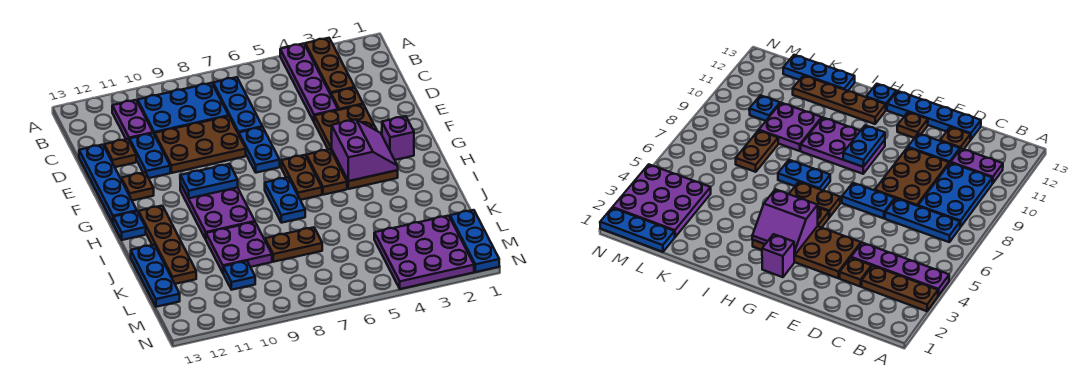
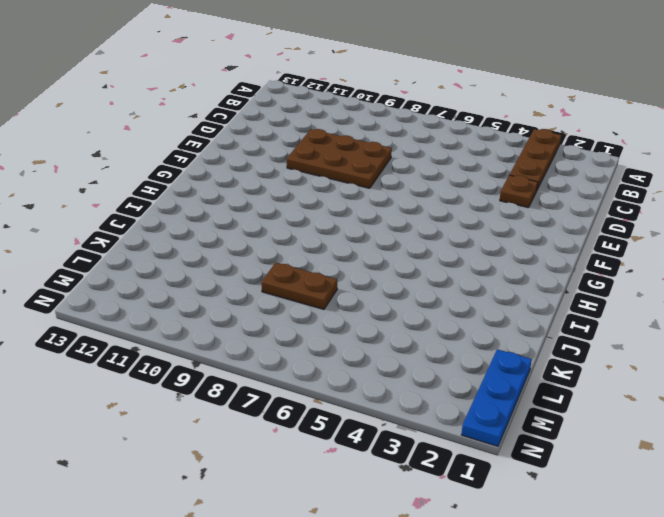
none -> purple 1x4 plate [280,44,338,121]
none -> blue 1x3 plate [213,77,262,134]
none -> blue 2x3 plate [138,83,229,135]

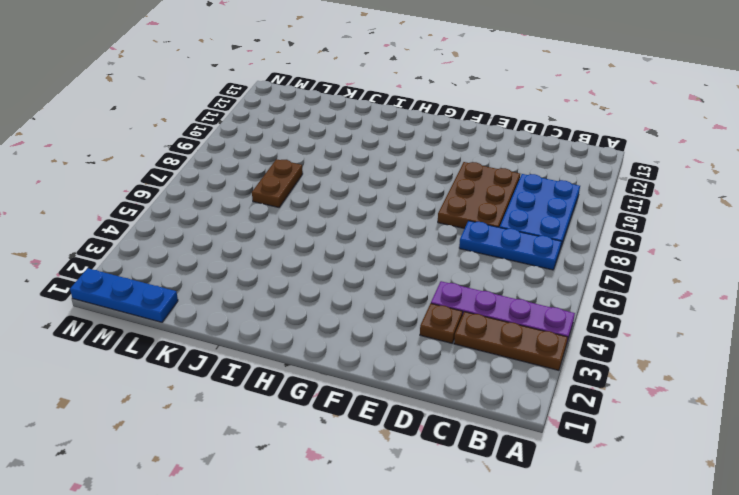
none -> purple 1x2 plate [112,100,153,141]
none -> blue 1x2 plate [130,133,170,178]
none -> brown 1x1 plate [104,139,136,167]

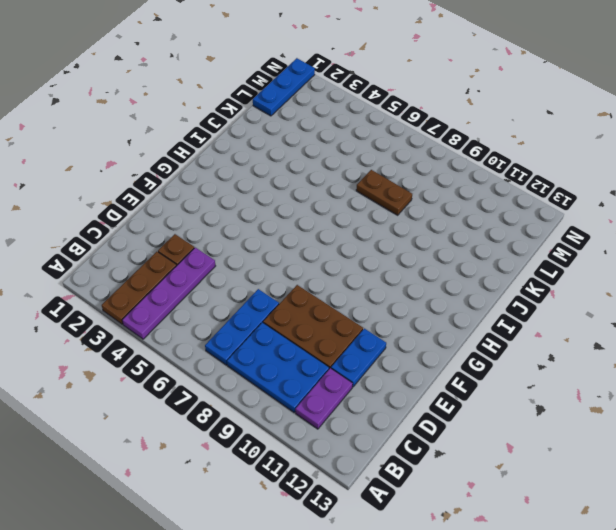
none -> brown 1x1 plate [104,139,136,167]
none -> blue 1x4 plate [79,145,137,223]
none -> brown 2x4 plate [314,104,398,189]

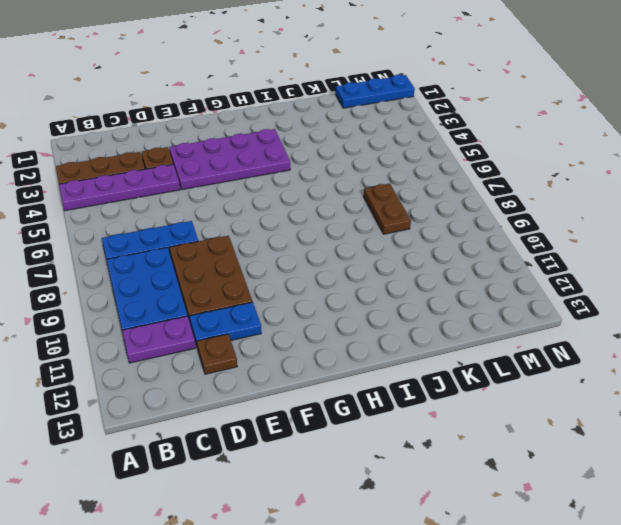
purple 2x4 plate [169,129,290,190] -> brown 2x4 plate [314,104,398,189]
none -> blue 1x4 plate [79,145,137,223]
none -> blue 1x2 plate [239,127,280,173]
none -> brown 1x1 plate [121,172,154,201]

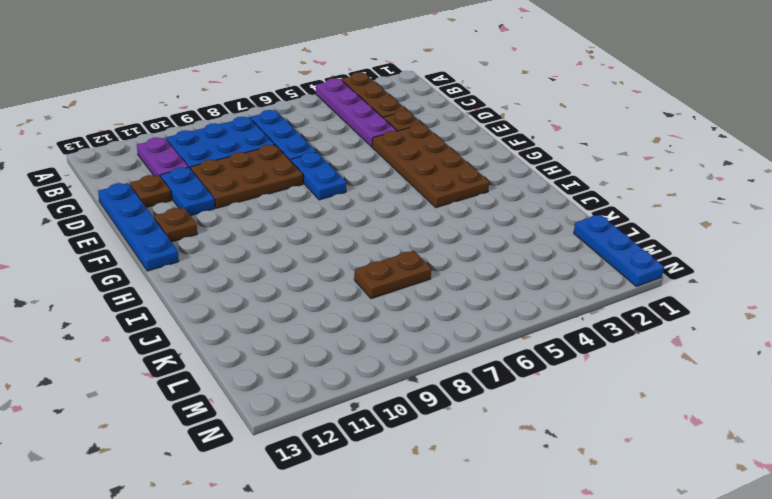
none -> purple 1x1 brick [382,116,414,160]
none -> brown 1x2 plate [306,149,347,195]
none -> brown 1x2 plate [281,155,322,200]

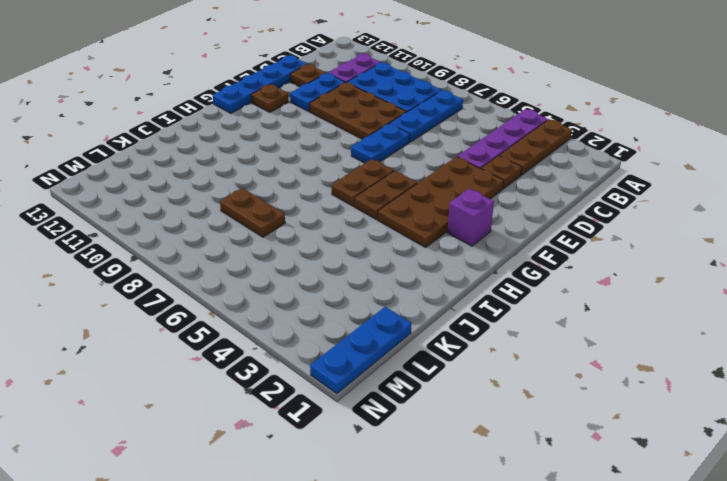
none -> purple 2x3 plate [180,183,255,239]
none -> blue 1x2 plate [265,177,305,223]
none -> brown 1x4 plate [139,206,196,284]

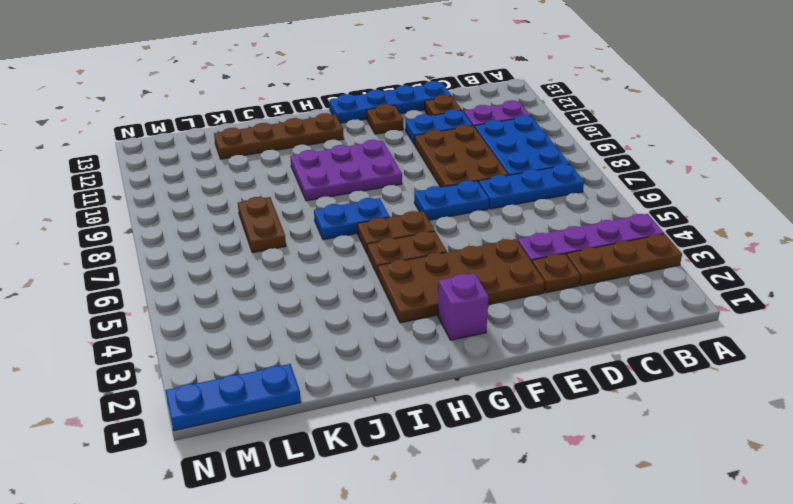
none -> blue 1x1 plate [113,211,146,240]
none -> purple 2x2 plate [206,222,272,273]
none -> blue 1x3 plate [131,245,180,307]

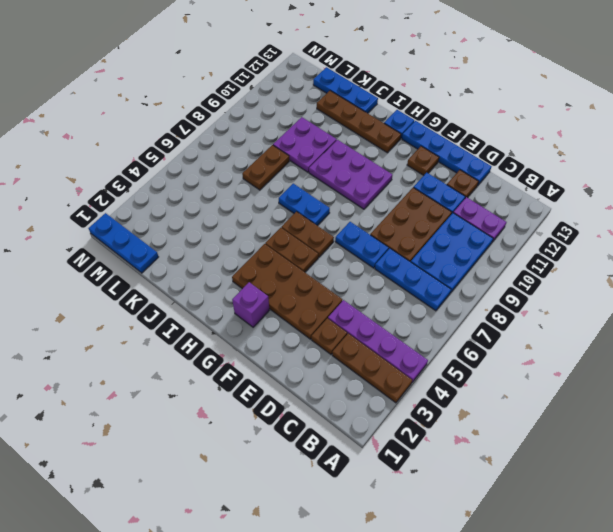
none -> purple 3x3 plate [374,216,474,289]
none -> blue 1x1 plate [223,261,255,290]
none -> purple 2x2 slope [331,120,398,181]

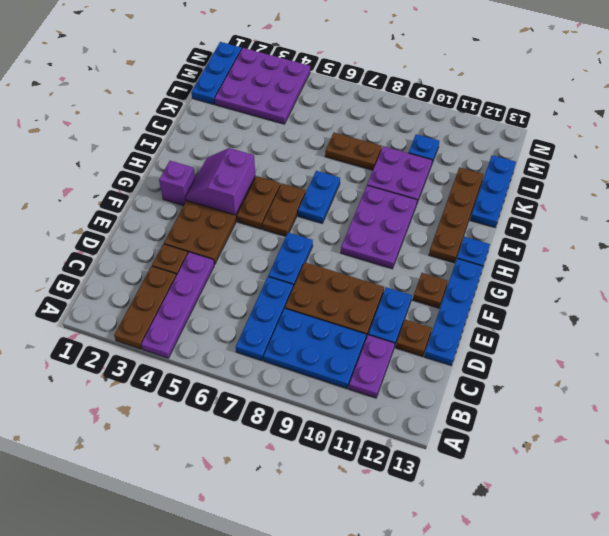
none -> blue 1x2 plate [180,164,238,198]

